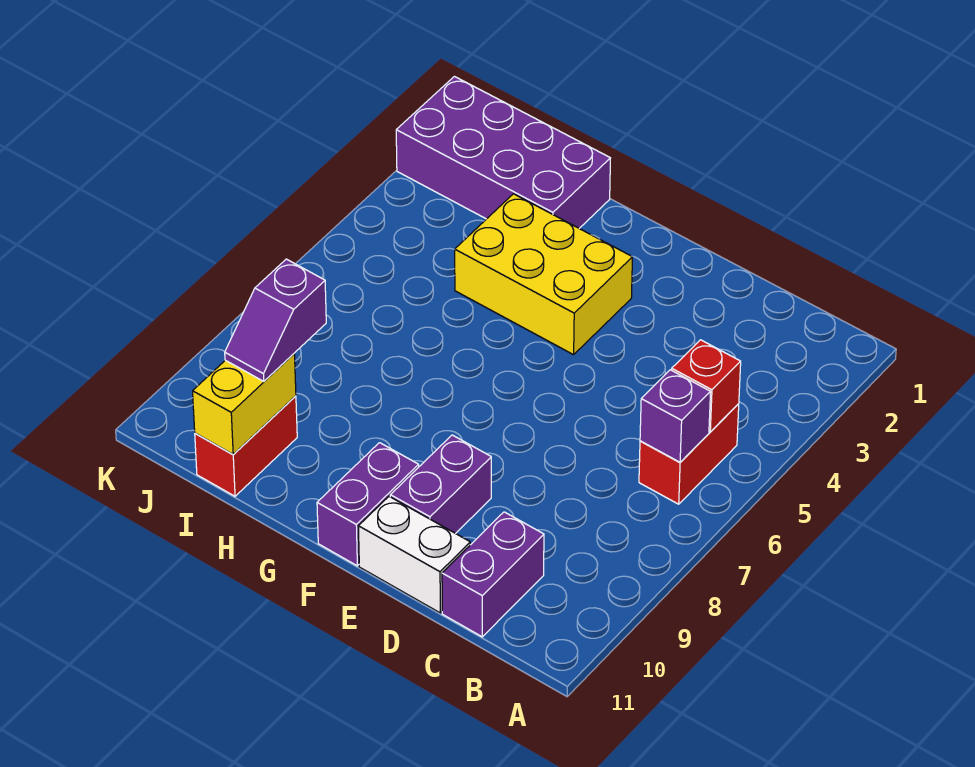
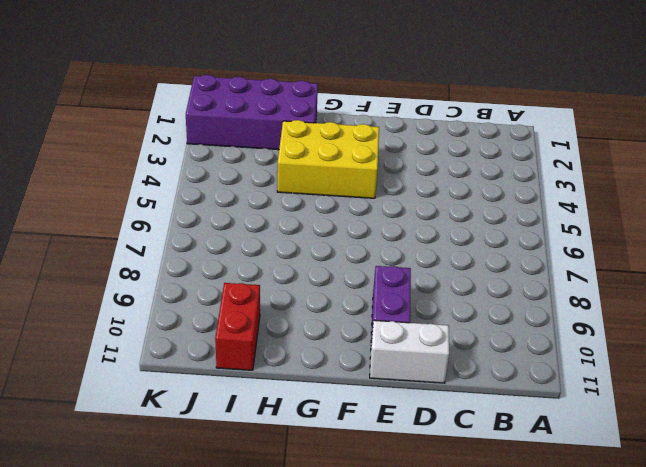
none -> red 1x2 brick [639,404,739,504]
none -> purple 1x2 brick [442,512,544,637]
none -> purple 1x2 brick [317,443,419,566]

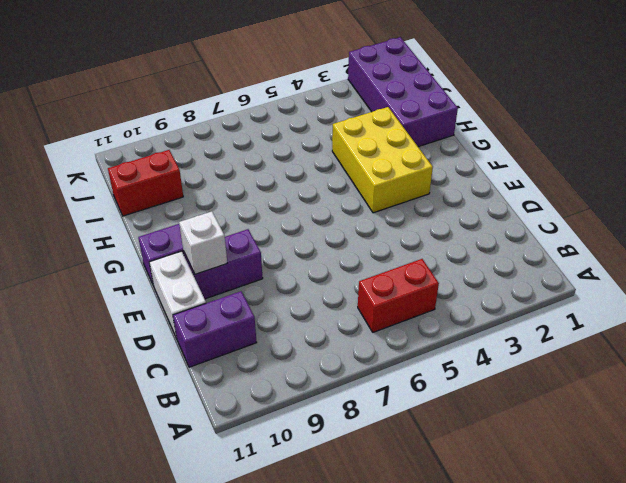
white 1x1 brick [179,211,227,274] -> none
none -> red 1x1 brick [672,340,741,432]
none -> purple 1x1 brick [640,370,711,462]
none -> yellow 1x2 brick [193,354,296,454]

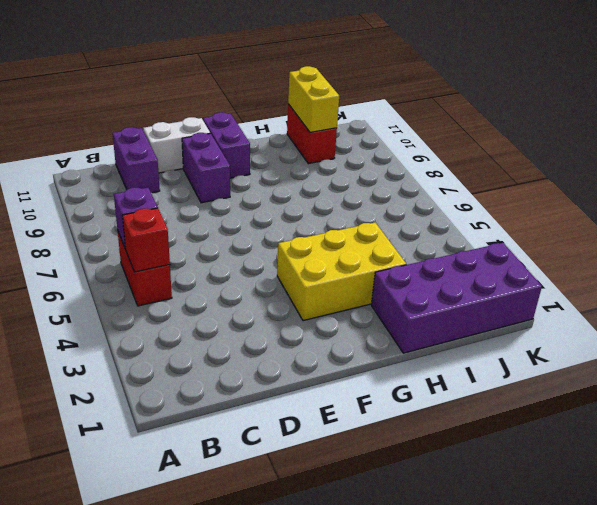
none -> purple 1x2 slope [225,259,326,381]

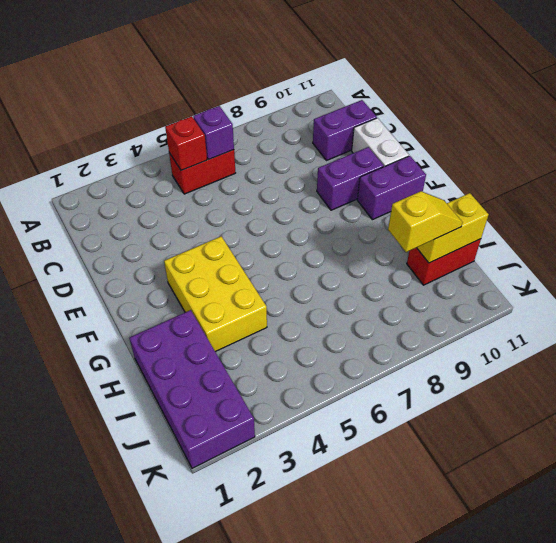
yellow 1x2 slope [388,191,463,252] -> purple 1x2 slope [225,259,326,381]

